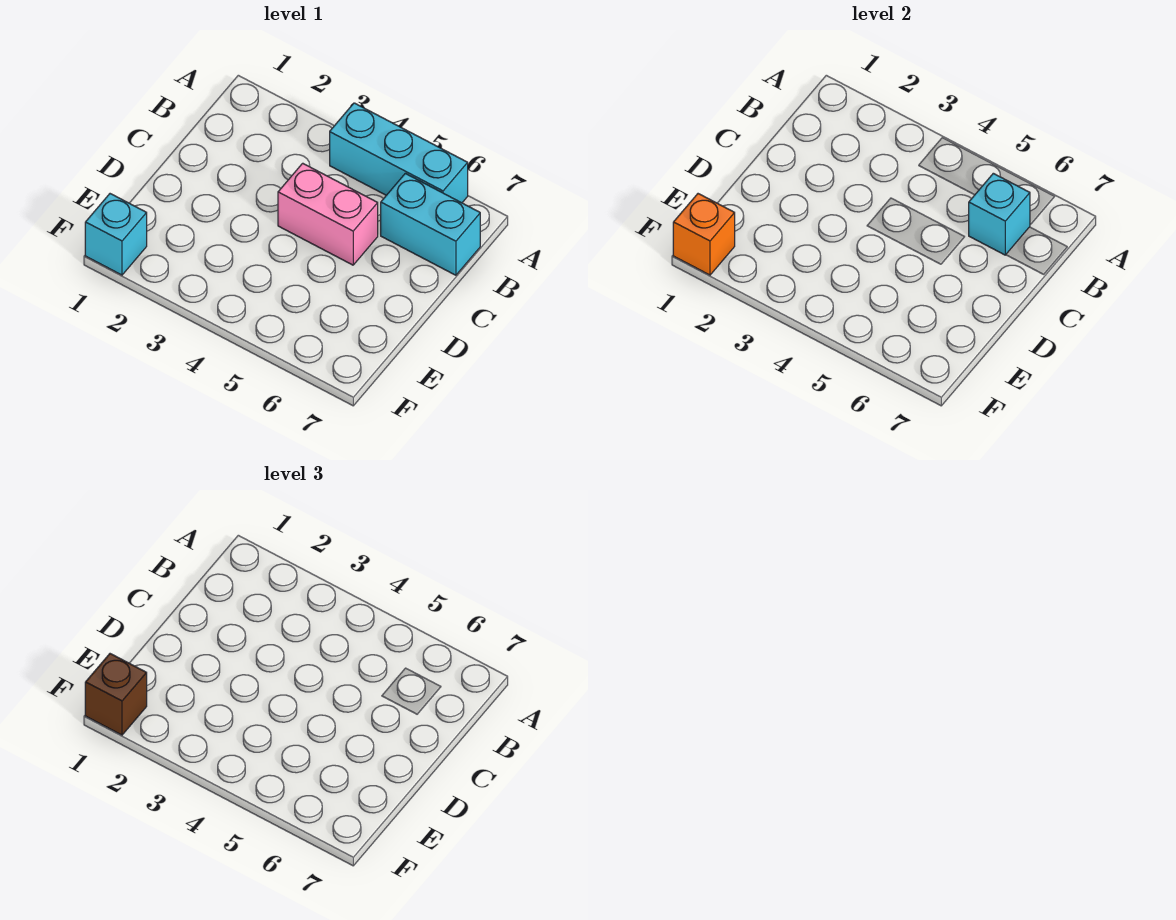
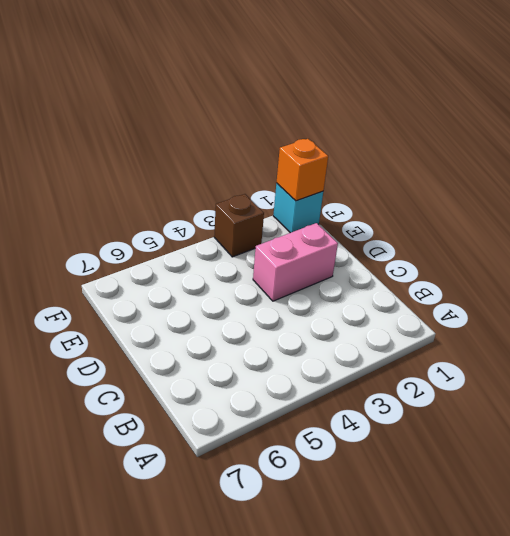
pink 1x2 brick [253,223,338,301] -> pink 1x2 brick moved to [278,163,378,265]
brown 1x1 brick [214,194,264,257] -> brown 1x1 brick moved to [85,654,147,735]
none -> cyan 1x3 brick [330,103,468,203]
none -> cyan 1x2 brick [381,173,480,275]

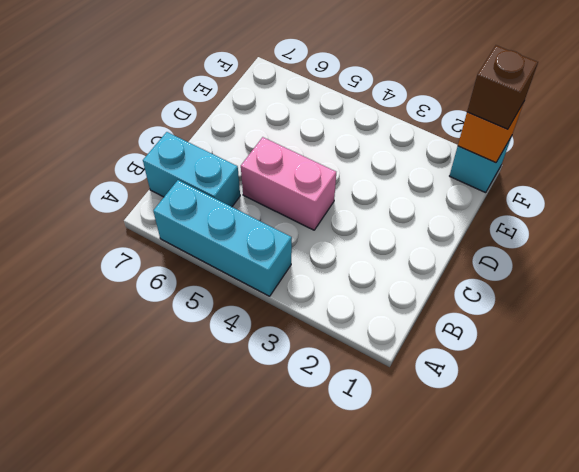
none -> cyan 1x1 brick [969,173,1030,255]

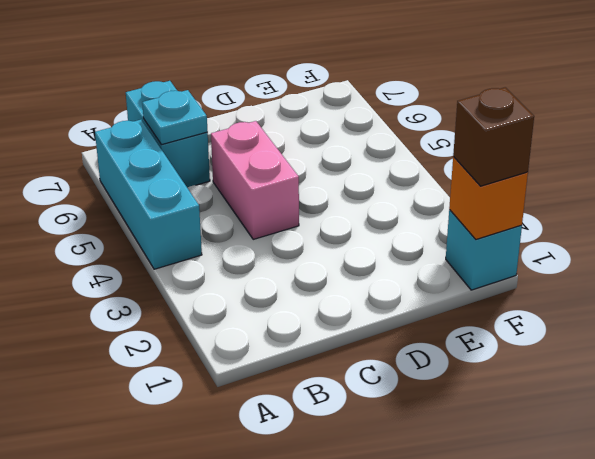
cyan 1x1 plate [142,90,208,145] -> cyan 1x1 brick [969,173,1030,255]

